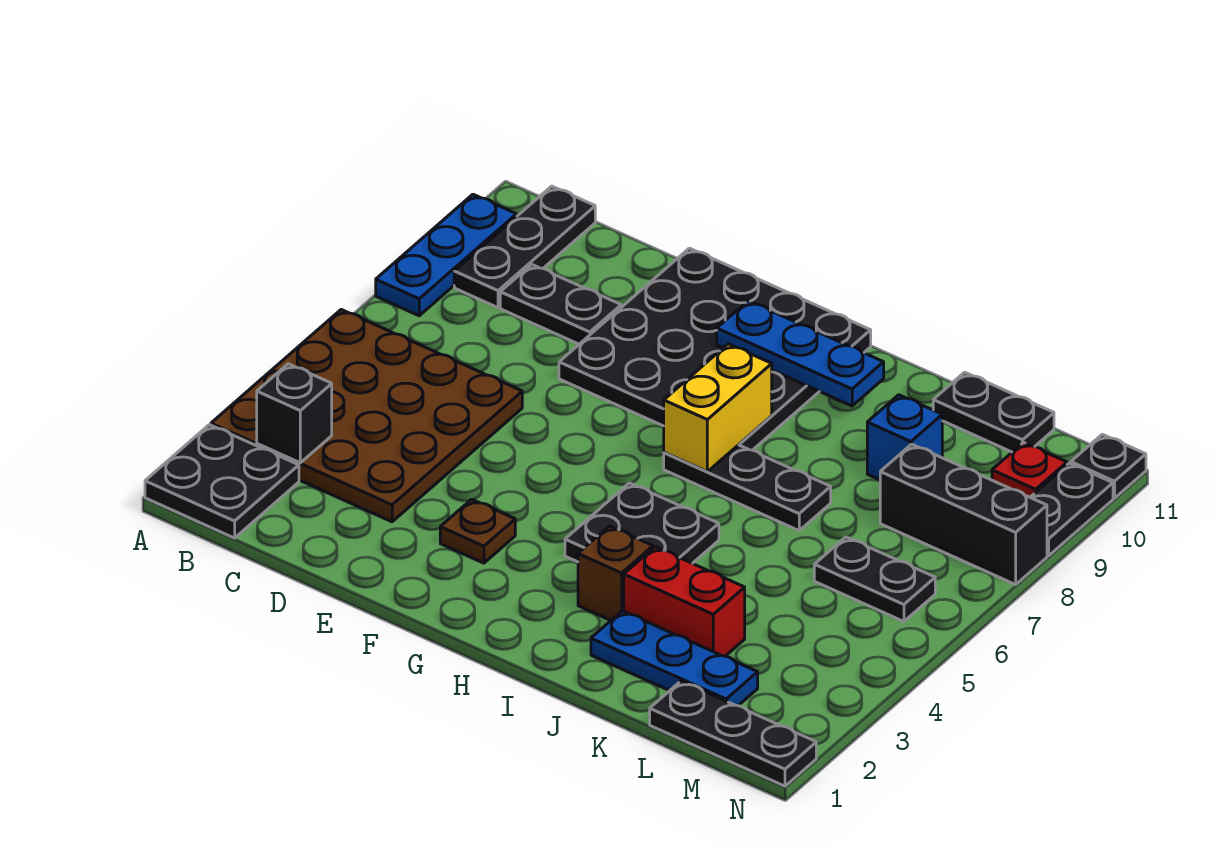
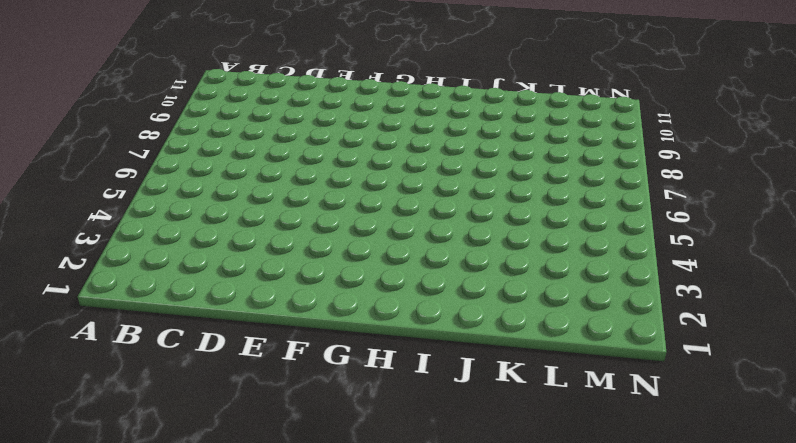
none -> black 2x2 plate [145,425,299,538]
none -> brown 4x4 plate [211,310,522,522]
none -> blue 1x3 plate [376,194,517,316]

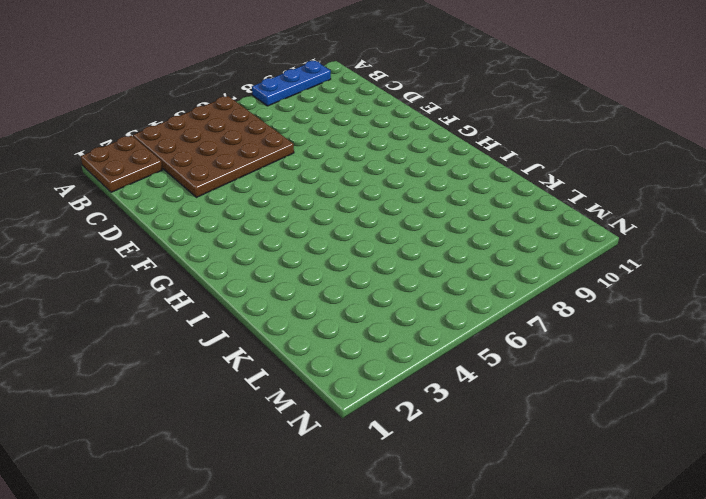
brown 2x2 plate [81,135,163,192] -> black 2x2 plate [145,425,299,538]
none -> black 1x3 plate [454,186,595,308]
none -> black 1x2 plate [500,264,621,344]
none -> black 4x4 plate [559,248,871,450]

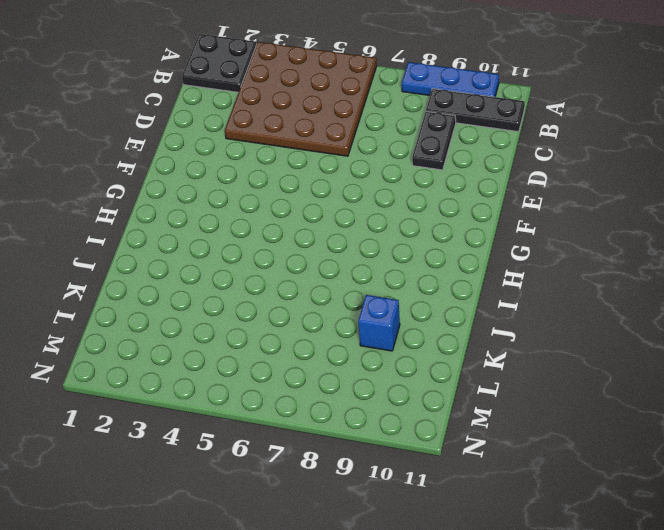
none -> black 4x4 plate [559,248,871,450]
none -> brown 1x1 plate [440,499,515,563]
none -> black 2x2 plate [565,483,719,563]

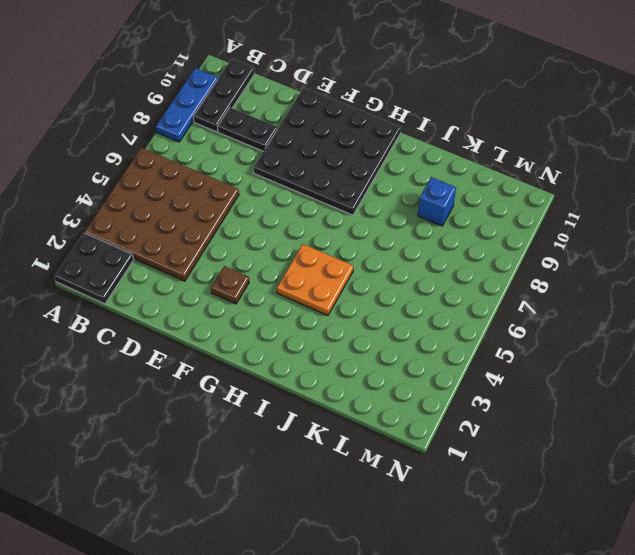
orange 2x2 plate [277,244,353,315] -> black 2x2 plate [565,483,719,563]
none -> black 1x3 plate [664,445,831,531]
none -> brown 1x1 brick [578,526,653,620]
none -> blue 1x3 plate [591,611,758,706]

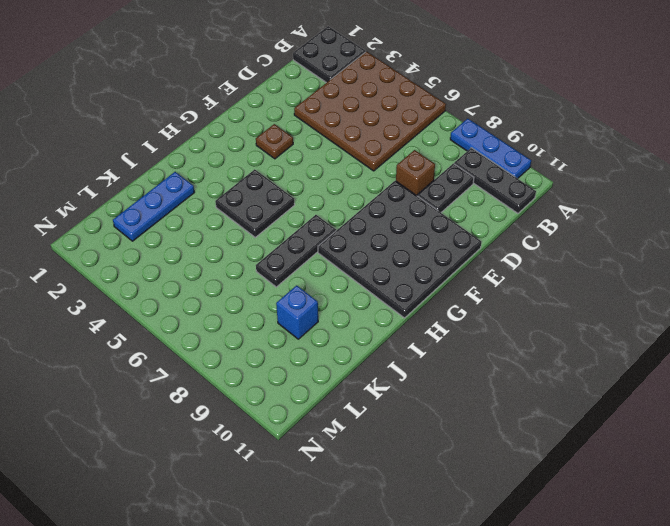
brown 1x1 brick [396,150,435,196] -> brown 1x1 brick moved to [578,526,653,620]
none -> red 1x2 brick [624,547,745,656]
none -> black 1x2 plate [933,372,1054,452]
none -> black 1x3 plate [650,681,816,786]

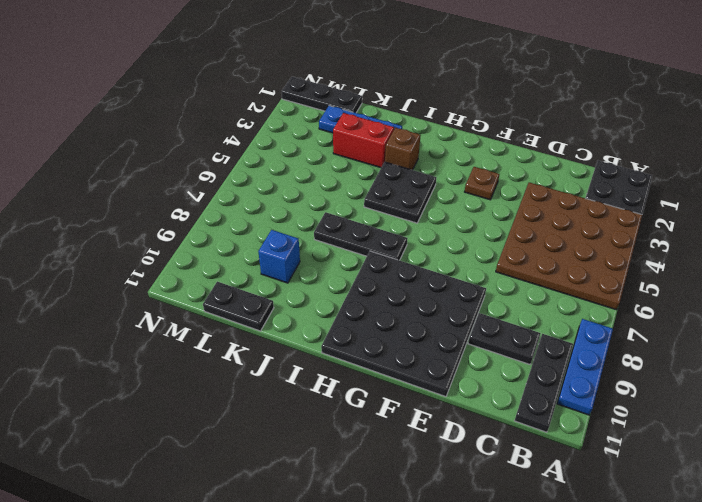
none -> black 1x2 plate [814,537,935,622]
none -> black 1x3 brick [880,444,1047,585]
none -> red 1x1 plate [992,443,1067,497]

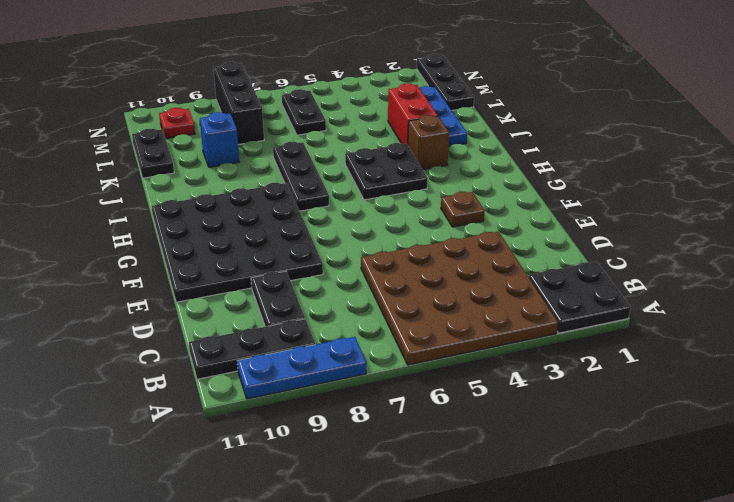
none -> black 1x2 plate [1030,463,1113,556]
none -> black 1x1 plate [1071,434,1146,498]
none -> black 1x1 brick [257,364,332,463]

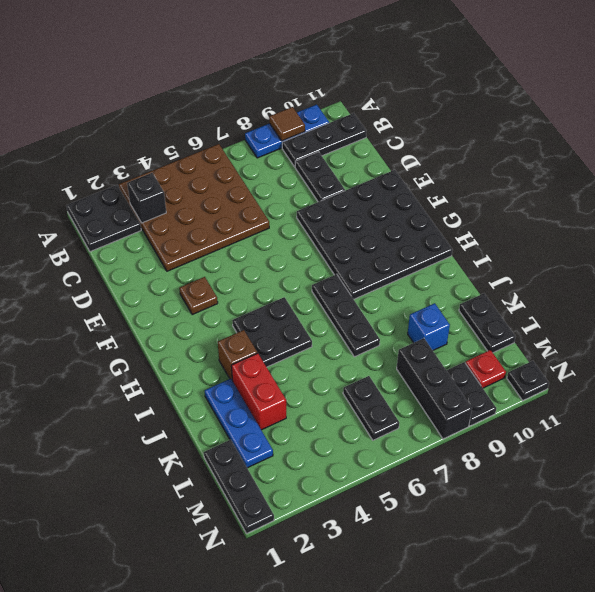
brown 1x1 tile [269,107,305,141] -> none
black 1x2 plate [446,362,496,426] -> black 1x2 plate turned to [1030,463,1113,556]
none -> blue 1x3 plate [717,301,884,406]
none -> yellow 1x2 brick [664,344,772,472]

